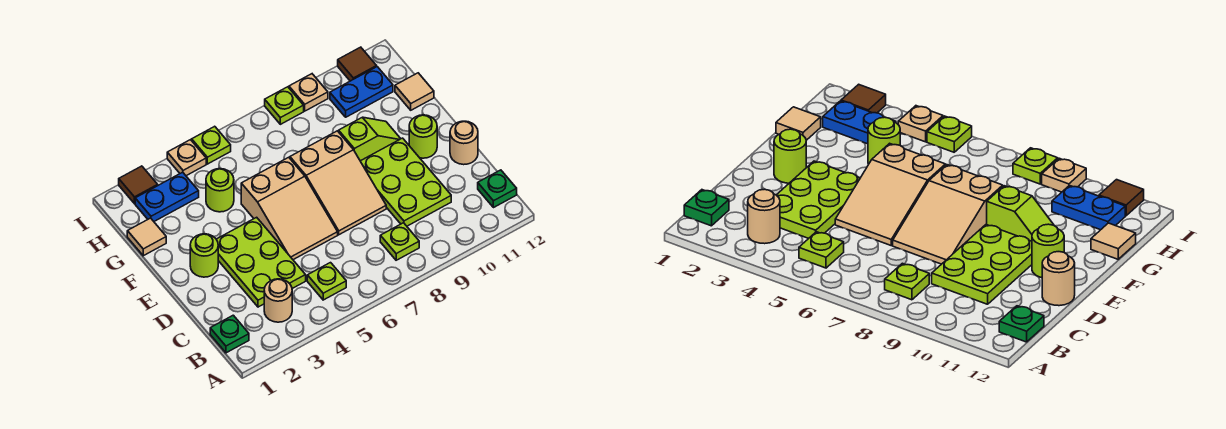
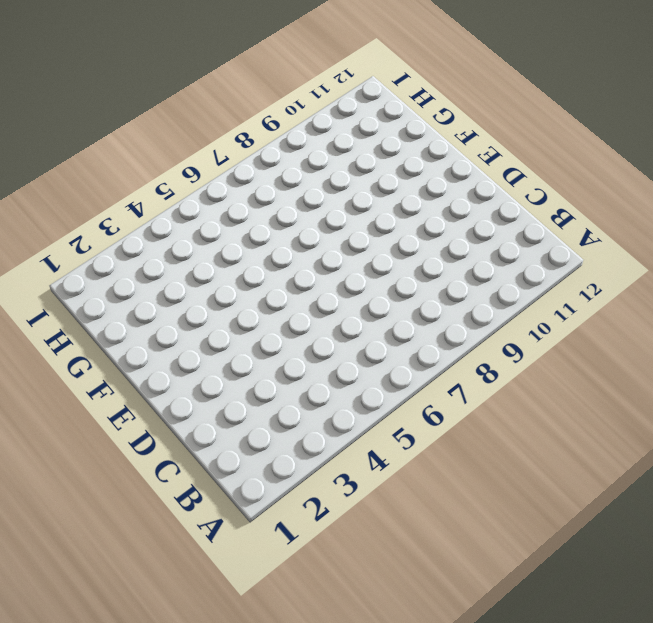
none -> green 1x1 plate [210,315,249,353]
none -> tan 1x1 round brick [264,279,292,322]
none -> lime 1x1 plate [307,263,346,300]

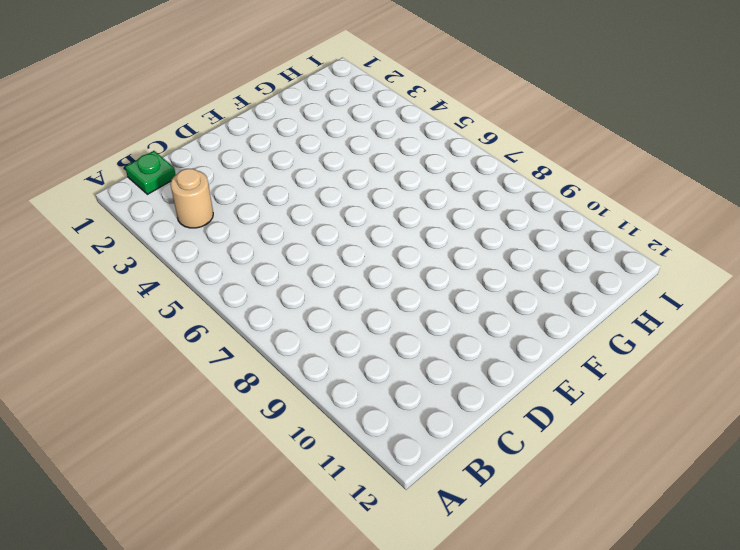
none -> lime 1x1 plate [307,263,346,300]
none -> lime 1x1 plate [380,223,419,260]
none -> green 1x1 plate [478,170,517,208]

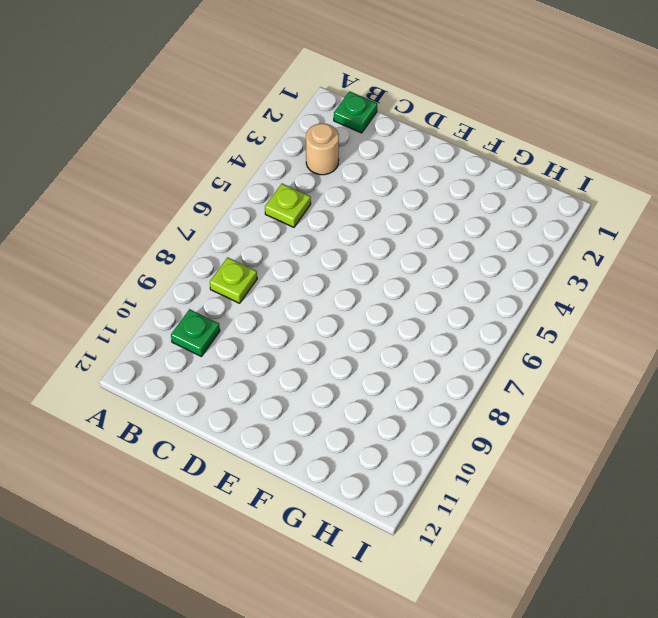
green 1x1 plate [171,309,220,356] -> green 1x1 plate moved to [478,170,517,208]
none -> lime 2x3 plate [216,217,306,307]
none -> lime 2x3 plate [361,138,451,226]
none -> tan 2x3 slope [241,157,338,260]

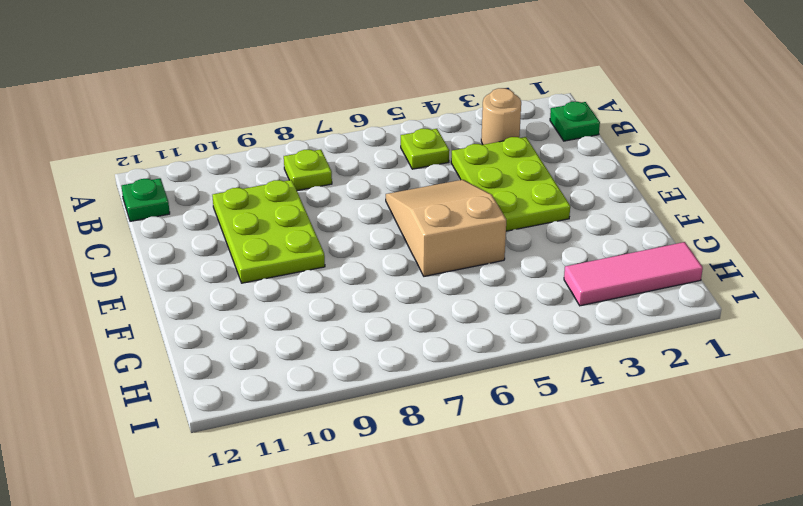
pink 1x3 tile [564,242,703,306] -> blue 1x2 plate [135,172,199,221]
none -> tan 2x3 slope [290,131,386,235]
none -> tan 1x1 round brick [450,121,478,165]
none -> lime 1x1 round brick [190,234,218,277]

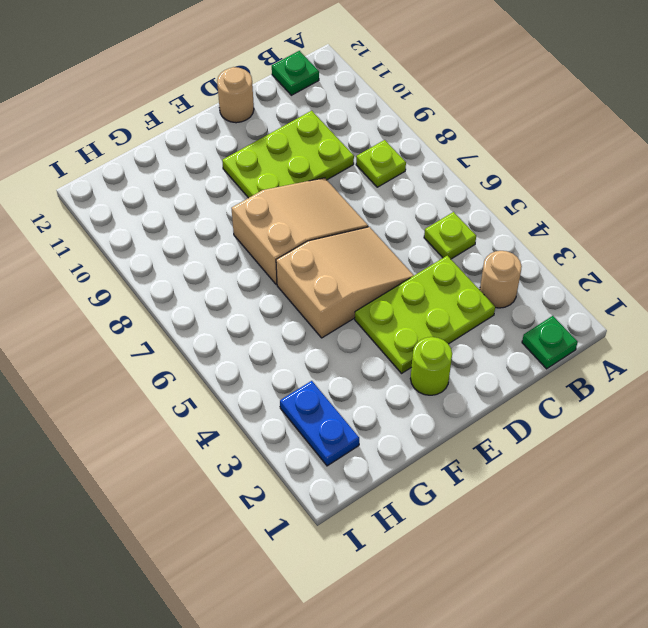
none -> lime 1x1 round brick [409,115,437,158]
none -> lime 1x2 slope [339,117,401,161]
none -> tan 1x1 tile [127,218,166,256]

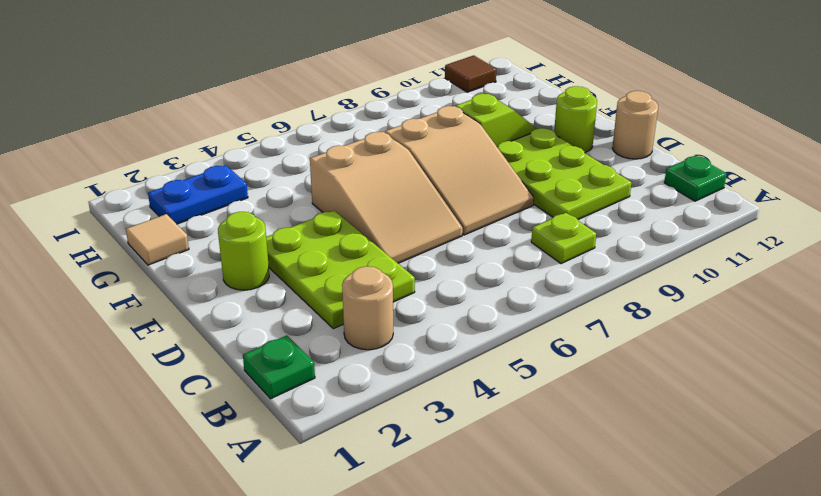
none -> lime 1x1 plate [307,263,346,300]
none -> lime 1x1 round brick [206,169,234,212]
none -> tan 1x1 tile [395,73,434,110]

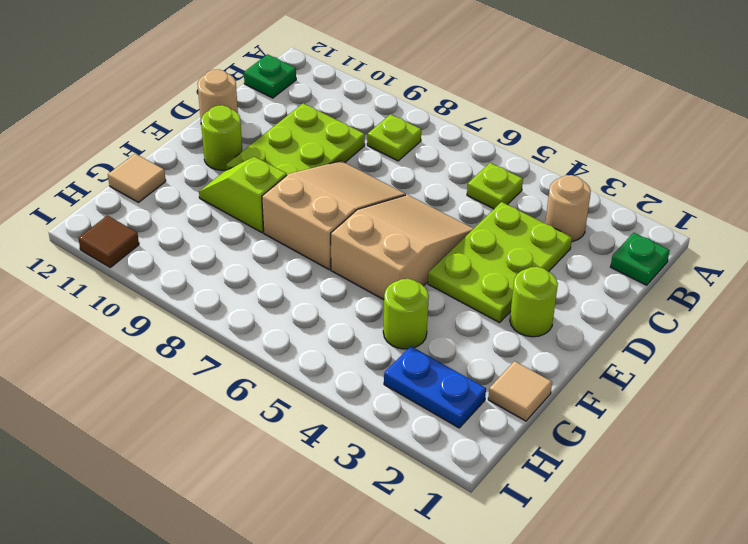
none -> blue 1x2 plate [330,67,393,117]
none -> brown 1x1 tile [119,166,158,204]
none -> tan 1x1 plate [167,140,206,176]

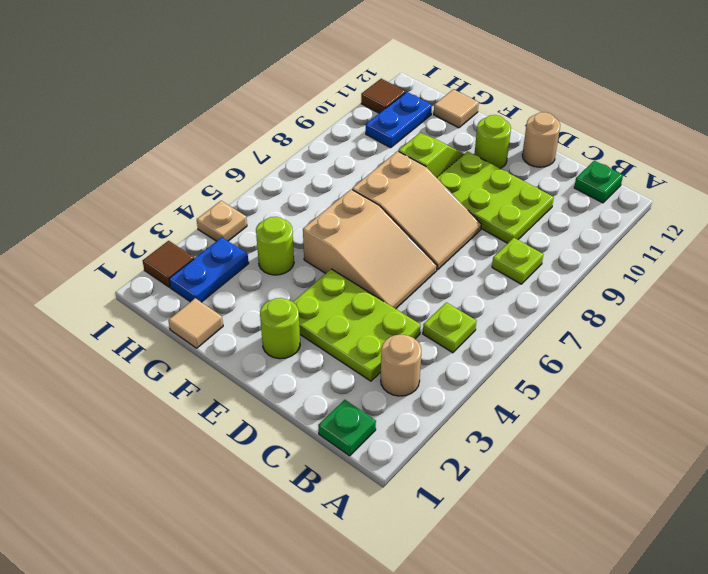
none -> lime 1x1 plate [192,126,231,164]
none -> lime 1x1 plate [265,87,304,124]
none -> tan 1x1 plate [289,74,328,111]

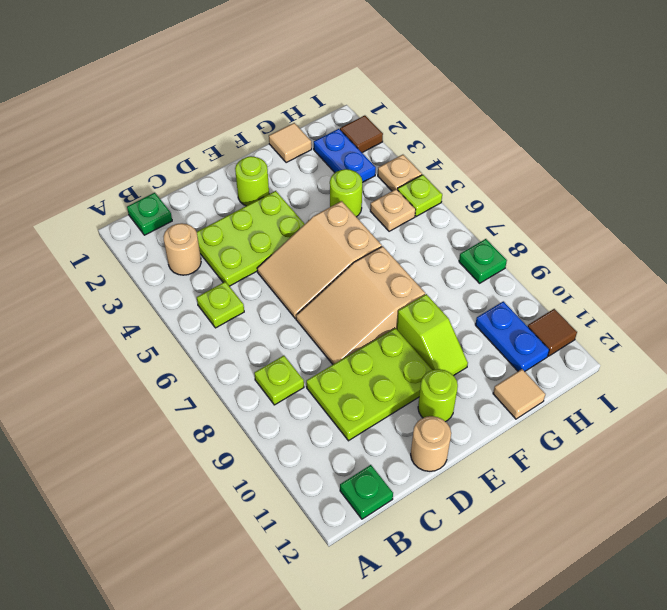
tan 1x1 plate [370,189,416,231] -> tan 1x1 plate moved to [289,74,328,111]
green 1x1 plate [459,239,507,283] -> lime 1x1 plate [265,87,304,124]

